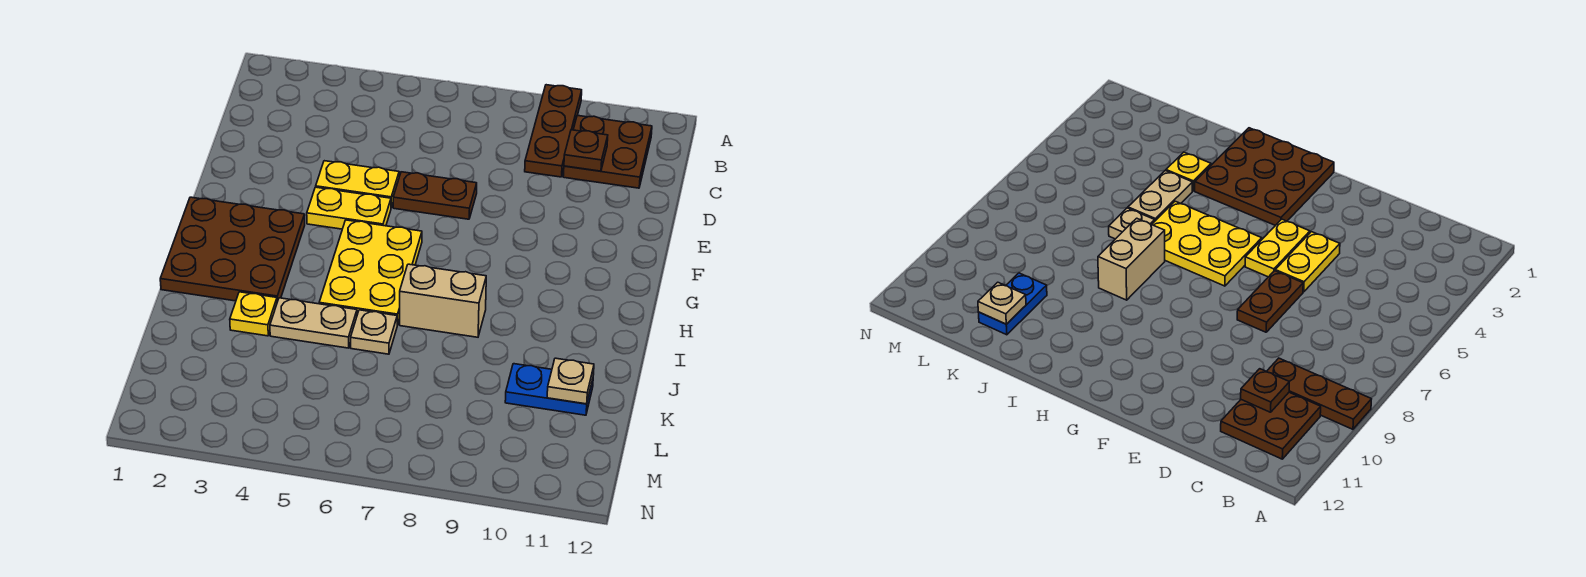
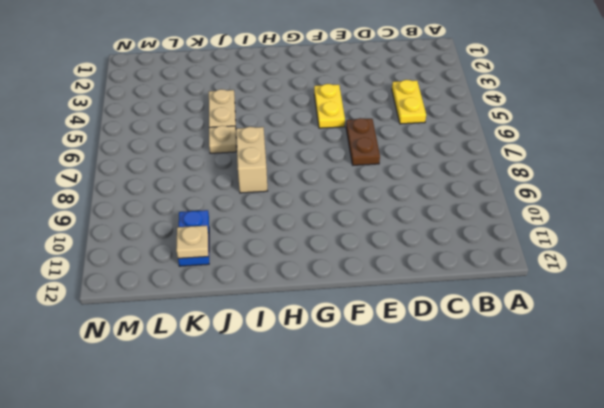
yellow 1x2 plate [392,80,426,124] -> yellow 1x2 plate moved to [316,161,399,207]
none -> brown 1x3 plate [525,85,582,177]
none -> brown 2x2 plate [563,115,652,188]
none -> brown 3x3 plate [160,197,305,302]

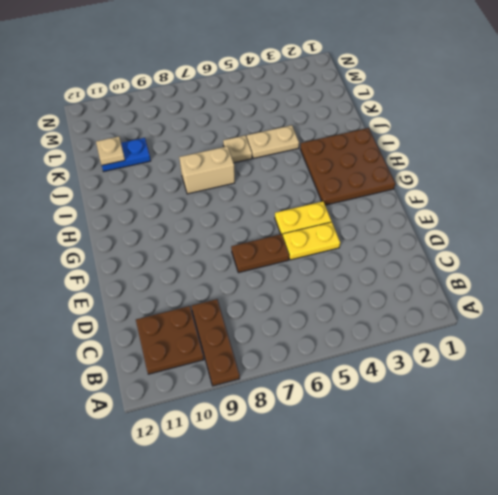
none -> yellow 2x3 plate [319,220,422,325]
none -> yellow 1x1 plate [230,292,277,336]
none -> brown 1x1 plate [564,130,608,171]

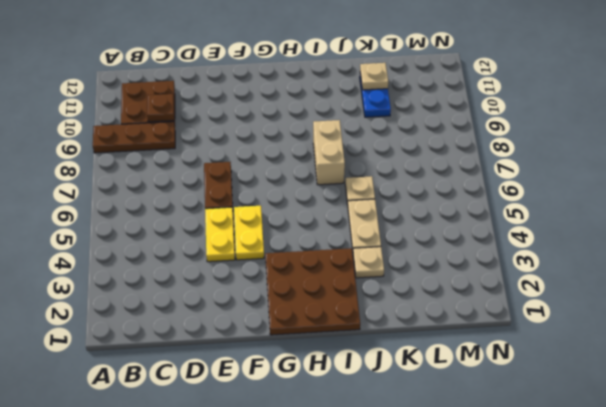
tan 1x1 plate [353,247,384,278] -> yellow 1x1 plate [230,292,277,336]
none -> yellow 2x3 plate [319,220,422,325]

